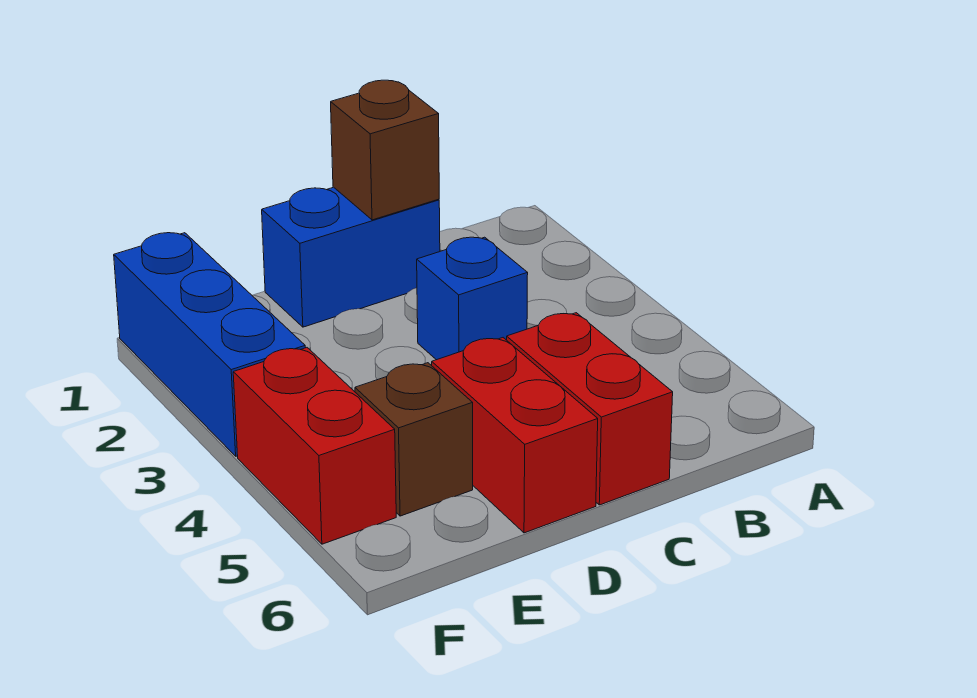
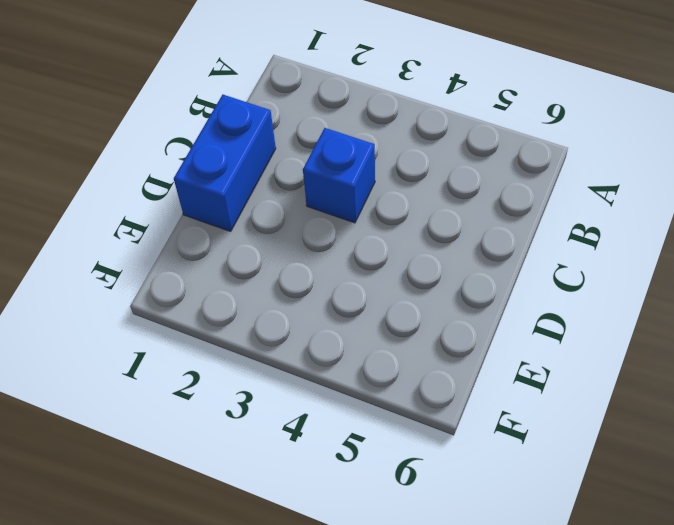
none -> red 1x2 brick [507,313,673,505]
none -> red 1x2 brick [432,338,598,533]

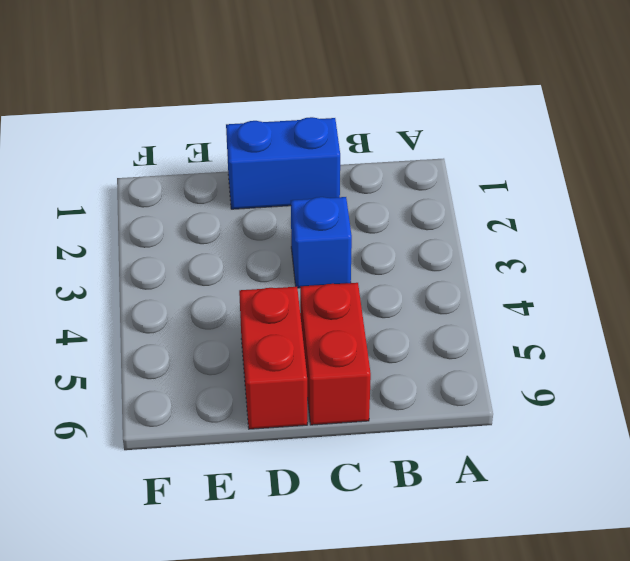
none -> brown 1x1 brick [355,363,473,516]
none -> blue 1x3 brick [114,233,305,456]

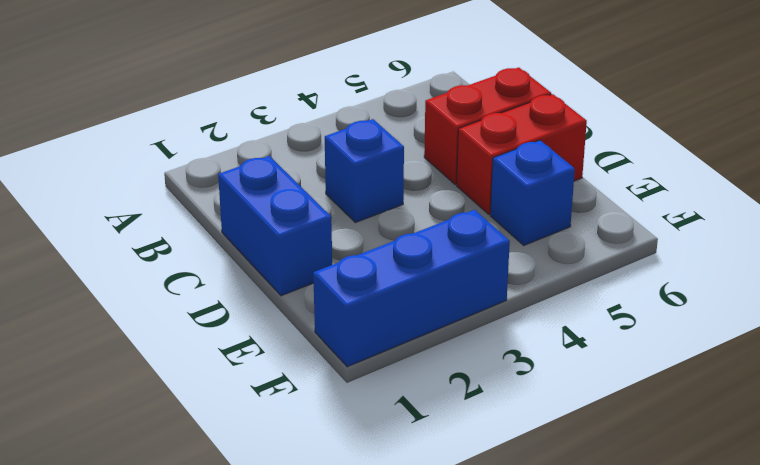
blue 1x1 brick [490,140,575,245] -> brown 1x1 brick [355,363,473,516]
none -> red 1x2 brick [233,348,396,544]
none -> brown 1x1 brick [331,80,439,220]

